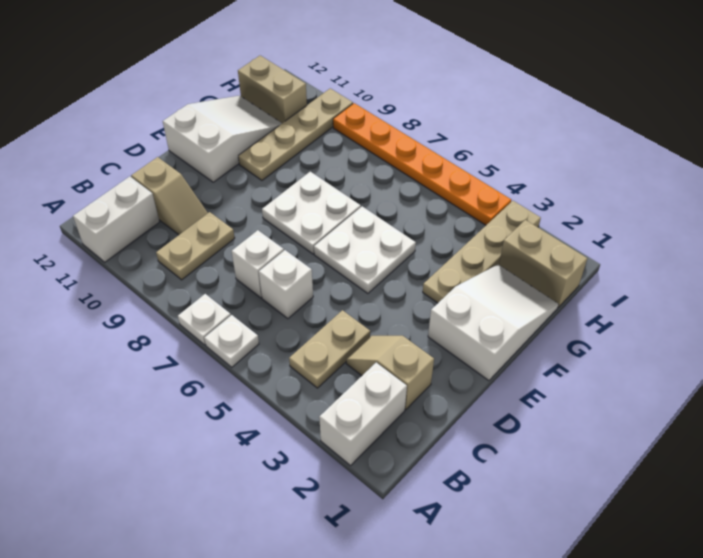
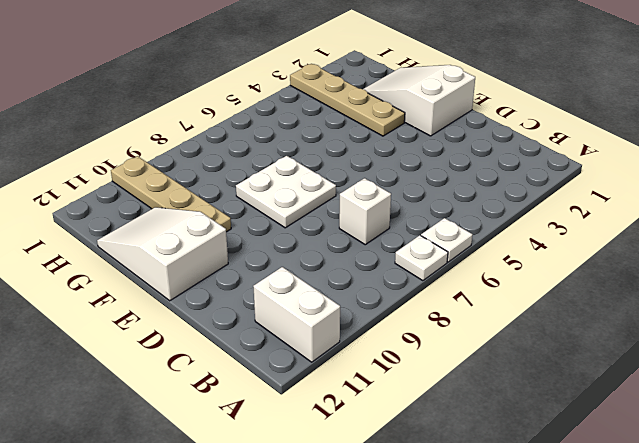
none -> white 1x2 brick [319,363,407,465]
none -> tan 1x2 plate [289,310,370,388]
none -> tan 1x2 plate [156,212,235,280]

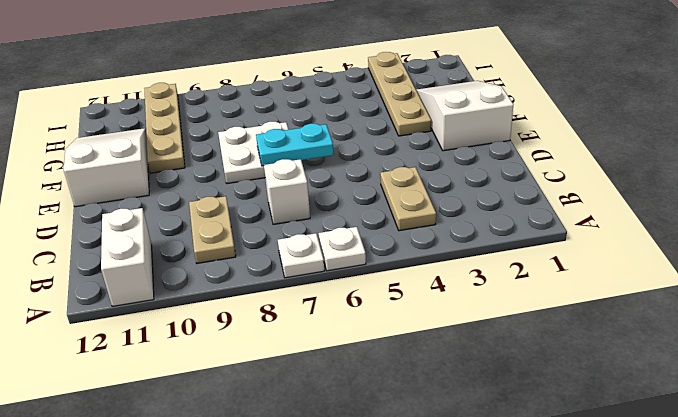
cyan 1x2 plate [256,124,334,166] -> none
none -> white 1x2 brick [319,363,407,465]
none -> tan 1x2 slope [346,336,434,409]
none -> white 1x1 brick [259,250,313,319]

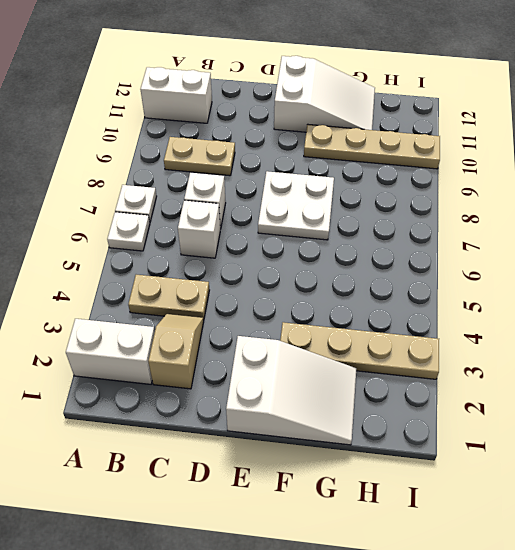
none -> tan 1x2 slope [131,157,208,235]
none -> white 2x2 plate [314,206,416,293]
none -> tan 1x2 brick [499,220,587,307]

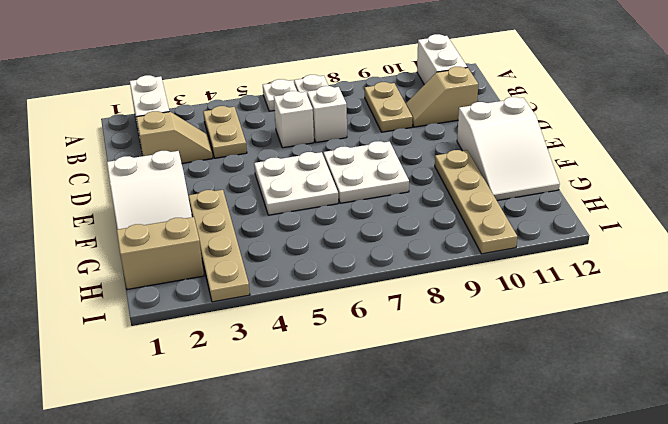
none -> tan 1x2 brick [238,56,307,123]
none -> orange 1x6 plate [333,103,511,225]

